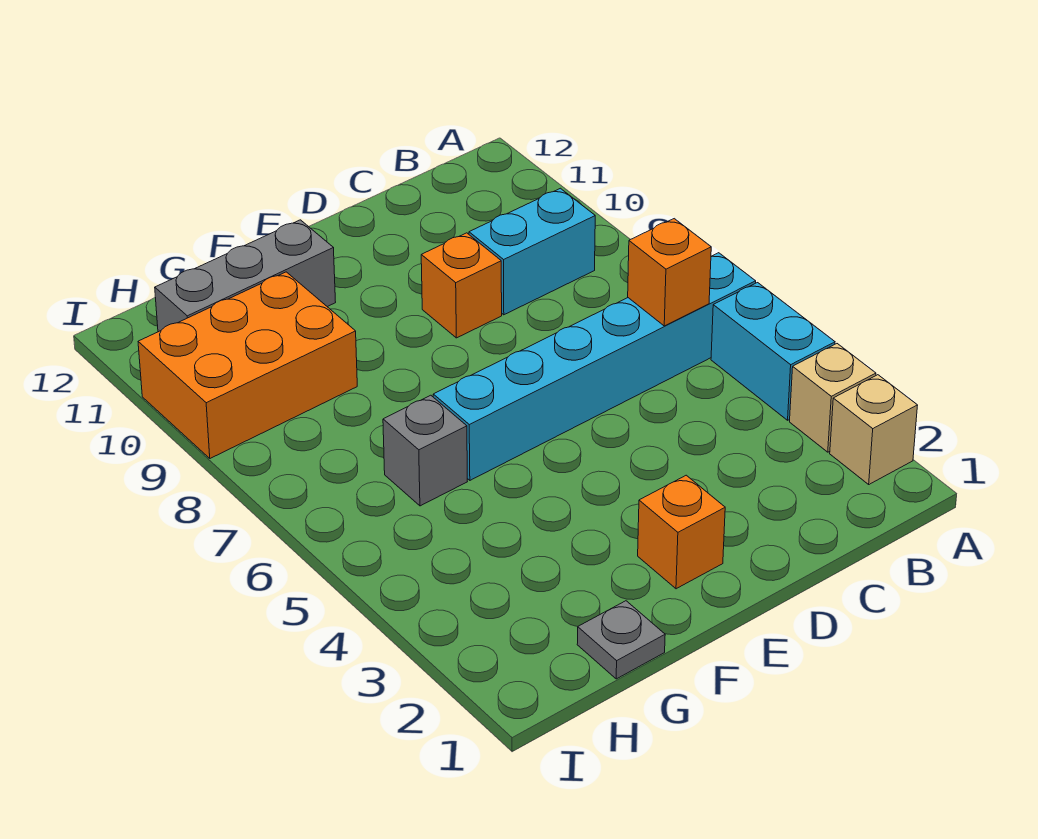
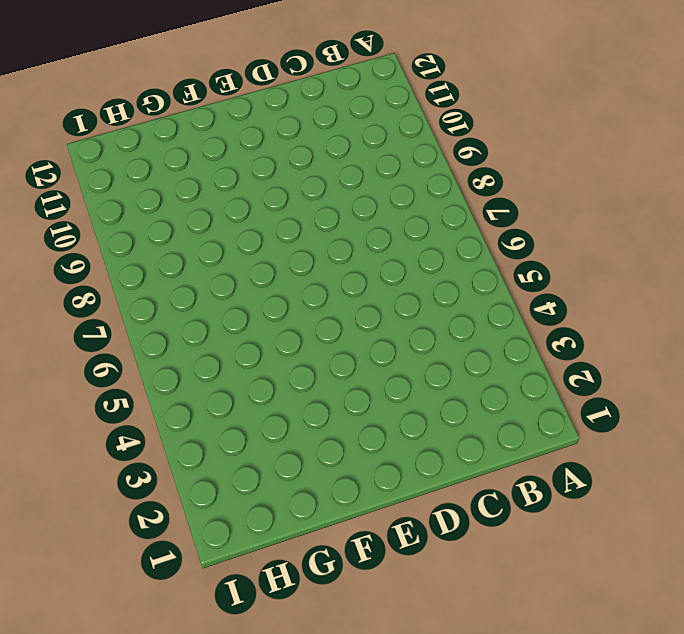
none -> tan 1x1 brick [830,375,918,484]
none -> tan 1x1 brick [790,344,876,452]
none -> cyan 1x2 brick [711,283,835,420]

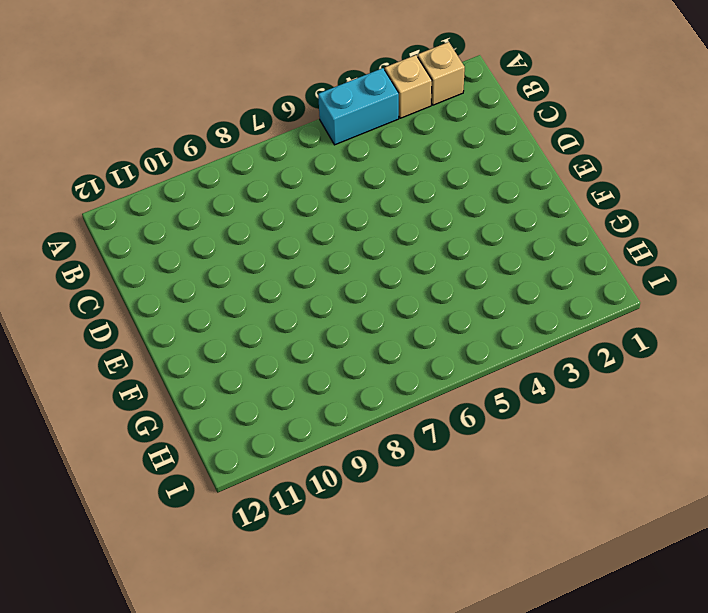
none -> cyan 1x6 brick [433,253,756,480]
none -> cyan 1x2 brick [469,188,595,315]
none -> orange 1x1 brick [421,233,502,338]

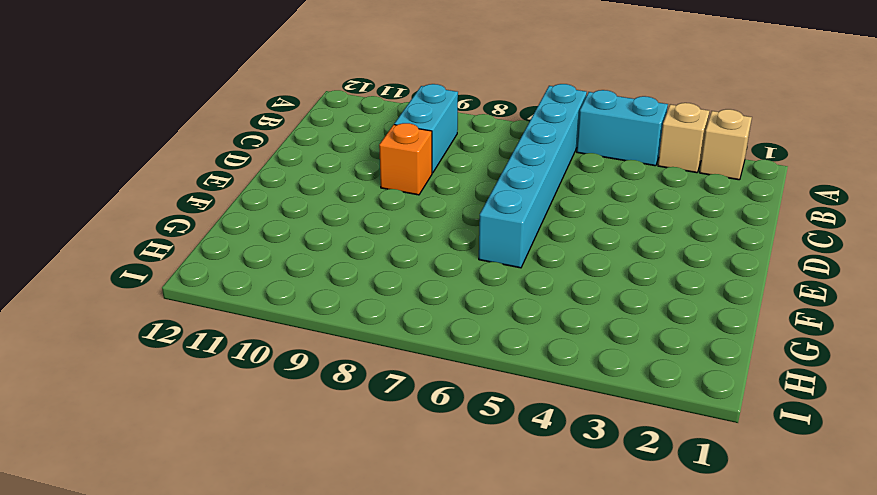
none -> orange 1x1 brick [638,475,725,589]
none -> grey 1x3 brick [155,220,336,332]
none -> grey 1x1 plate [577,601,665,679]

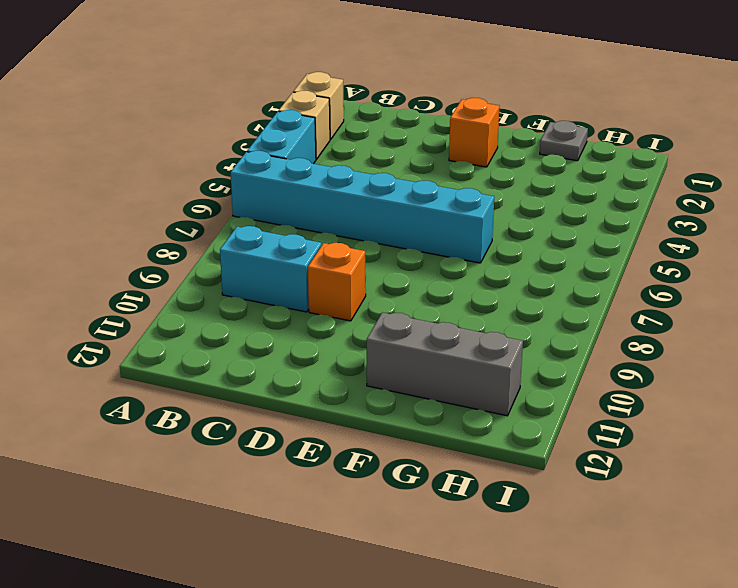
none -> grey 1x1 brick [383,395,467,506]
none -> orange 2x3 brick [138,272,357,458]
none -> orange 1x1 brick [628,219,711,326]

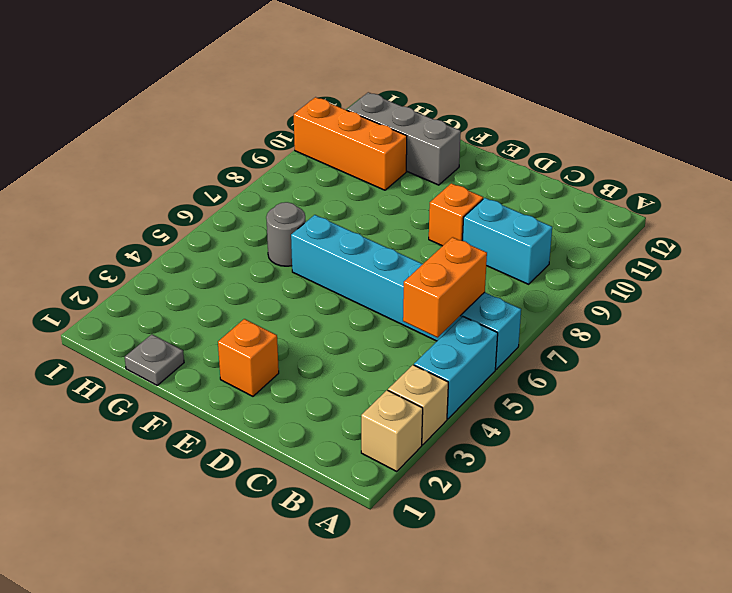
orange 1x2 brick [403,237,487,338] -> orange 1x1 brick [628,219,711,326]
grey 1x1 round brick [266,202,306,266] -> grey 1x1 brick [383,395,467,506]
orange 1x3 brick [294,97,407,190] -> orange 2x3 brick [138,272,357,458]

